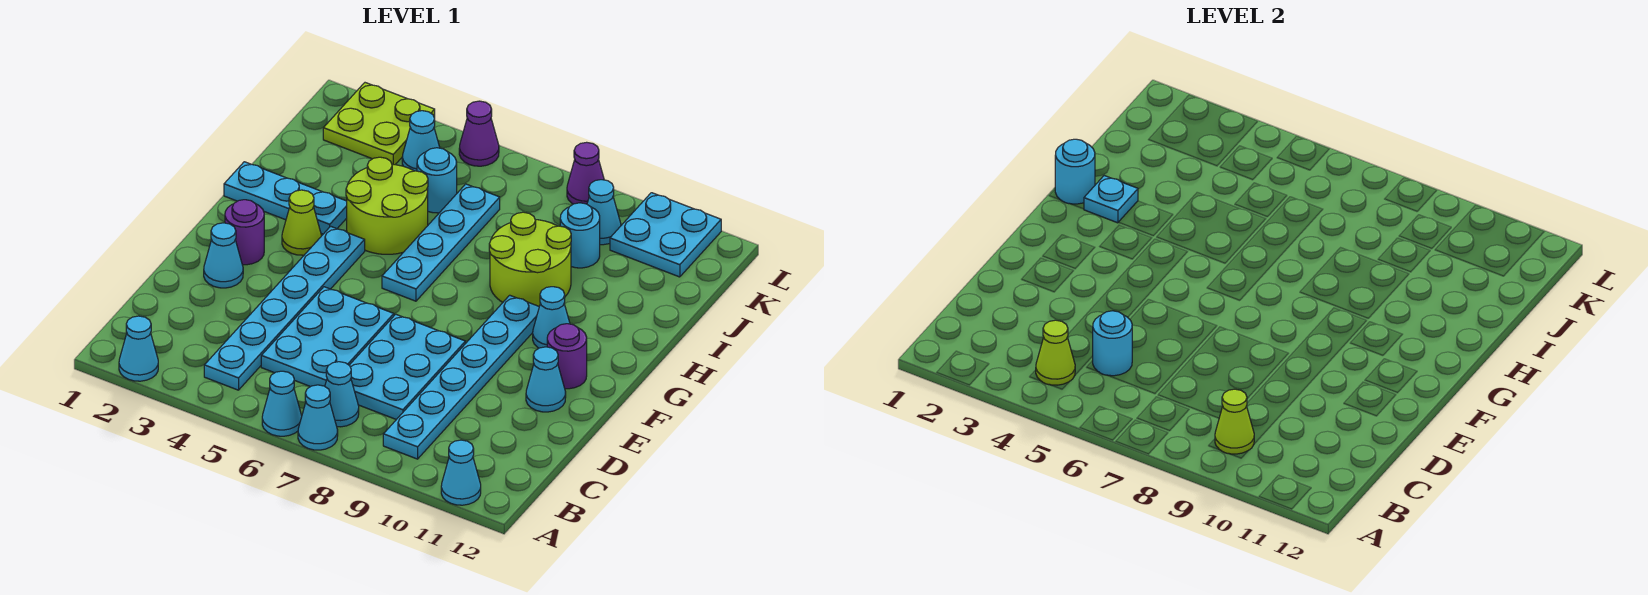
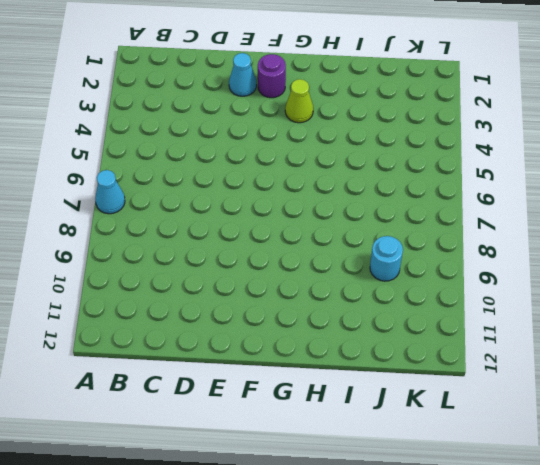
none -> cyan 1x1 cone [119,316,158,381]
none -> cyan 1x1 cone [262,371,302,436]
none -> cyan 1x1 cone [441,440,481,505]
none -> cyan 1x6 plate [204,226,365,390]

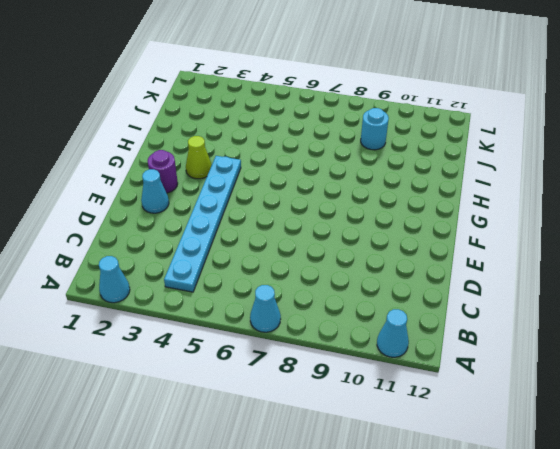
none -> cyan 1x1 cone [262,371,302,436]
none -> cyan 1x1 cone [325,362,359,427]
none -> cyan 1x6 plate [383,295,539,459]
none -> cyan 2x3 plate [261,287,394,387]

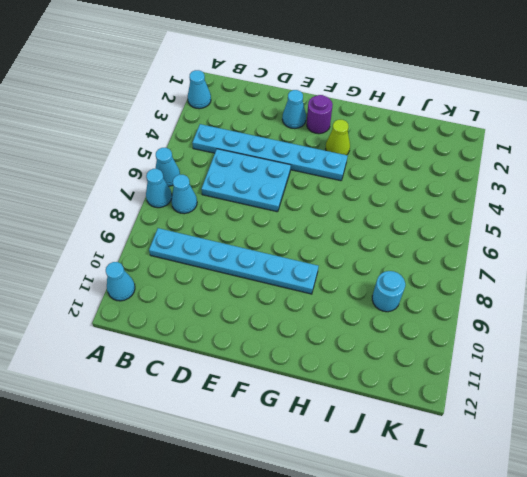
none -> cyan 2x3 plate [349,314,465,420]
none -> cyan 1x1 cone [526,347,566,412]
none -> purple 1x1 round brick [547,324,587,389]
none -> cyan 1x4 plate [382,184,500,301]

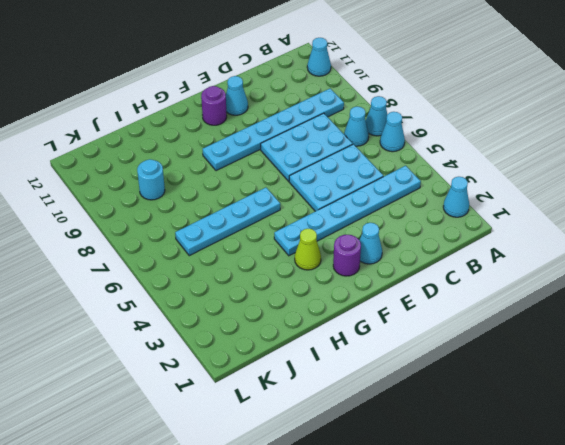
none -> cyan 1x1 cone [533,287,570,348]
none -> cyan 1x3 plate [224,162,347,234]
none -> lime 2x2 round brick [346,157,428,254]
none -> lime 2x2 round brick [489,212,571,306]

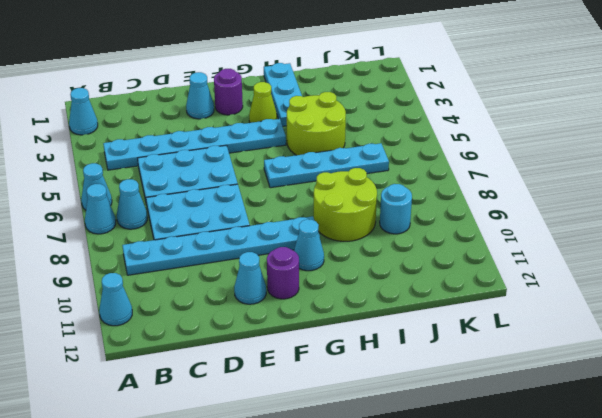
none -> cyan 1x1 round brick [417,148,457,213]
none -> lime 2x2 plate [323,83,435,165]
none -> cyan 1x1 cone [402,111,440,171]
none -> cyan 1x1 cone [587,180,621,245]

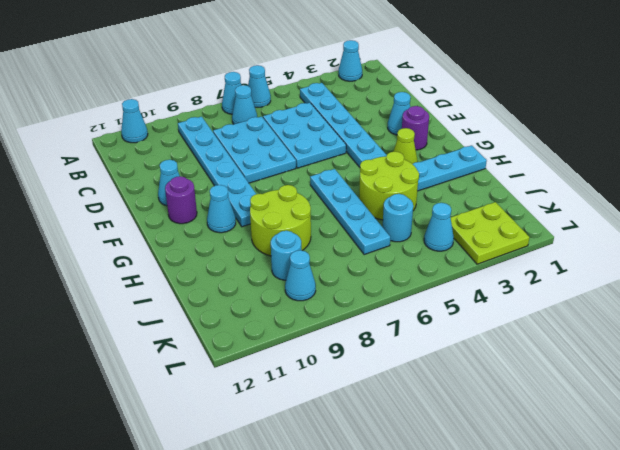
none -> cyan 2x2 plate [610,193,721,277]
none -> purple 1x1 cone [459,101,499,166]
none -> purple 1x1 cone [567,142,604,204]
none -> lime 1x1 cone [1036,320,1075,385]

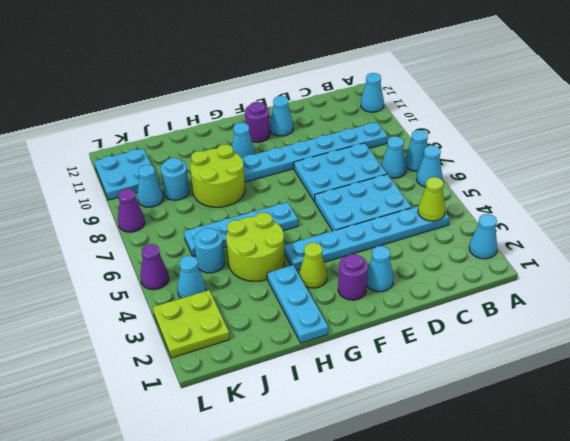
none -> lime 1x1 cone [1215,389,1254,454]
none -> cyan 1x1 round brick [1092,311,1132,376]
none -> cyan 1x1 round brick [1055,139,1095,204]
none -> cyan 1x1 plate [1084,176,1138,223]

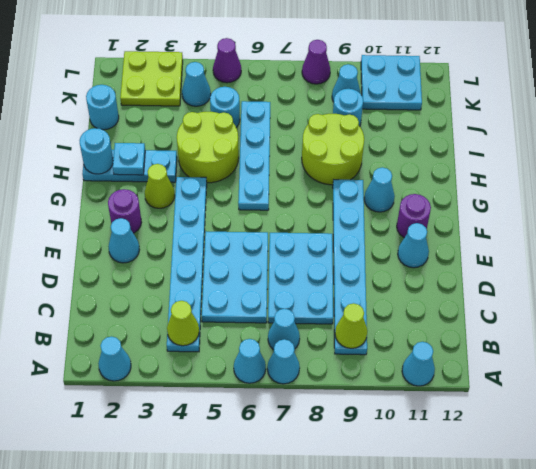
cyan 1x1 round brick [86,85,119,130] -> cyan 1x1 round brick moved to [1092,311,1132,376]

